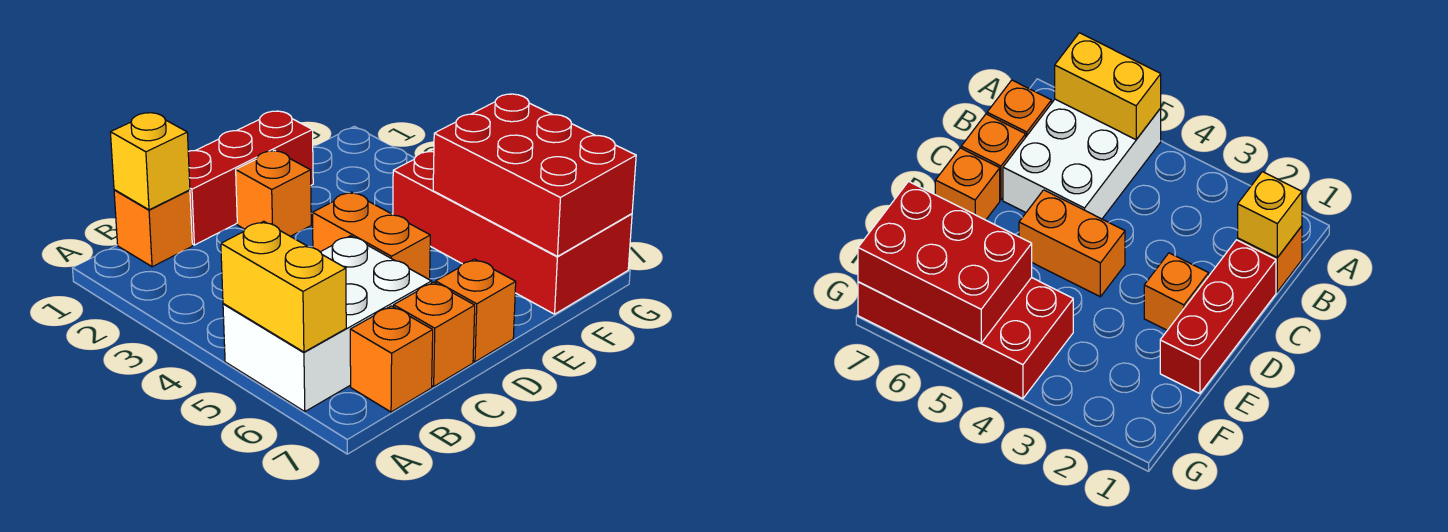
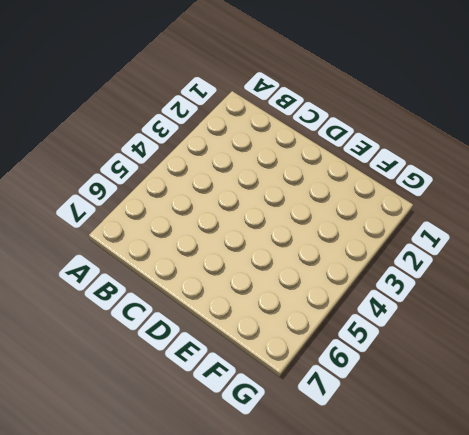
none -> white 2x3 brick [223,236,432,412]
none -> orange 1x1 brick [114,190,192,267]
none -> orange 1x1 brick [350,306,433,412]

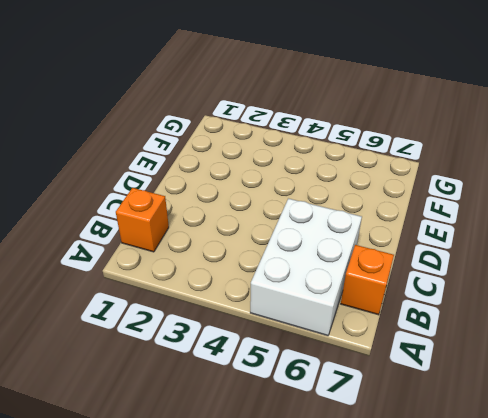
none -> red 1x3 brick [188,111,313,245]
none -> orange 1x1 brick [394,282,475,386]
none -> orange 1x1 brick [236,150,311,236]

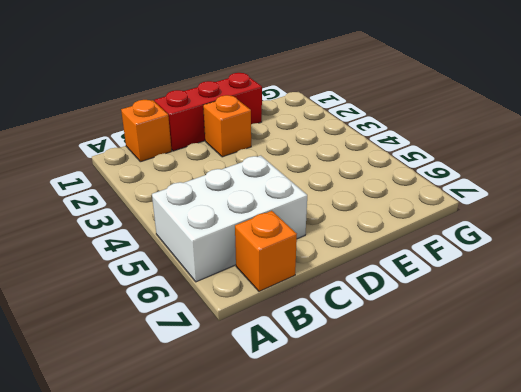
none -> orange 1x1 brick [394,282,475,386]
none -> orange 1x2 brick [312,192,430,280]
none -> orange 1x1 brick [436,259,516,362]

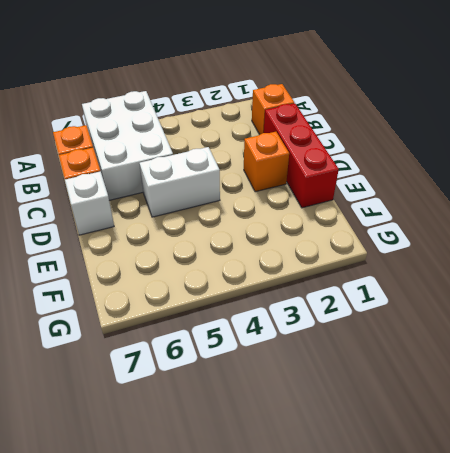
white 1x2 brick [139,147,220,217] -> orange 1x2 brick [312,192,430,280]
white 1x1 brick [65,171,114,235] -> orange 1x1 brick [436,259,516,362]
none -> red 2x4 brick [393,149,632,314]
none -> yellow 1x2 brick [221,221,346,352]
none -> yellow 1x1 brick [110,113,190,210]

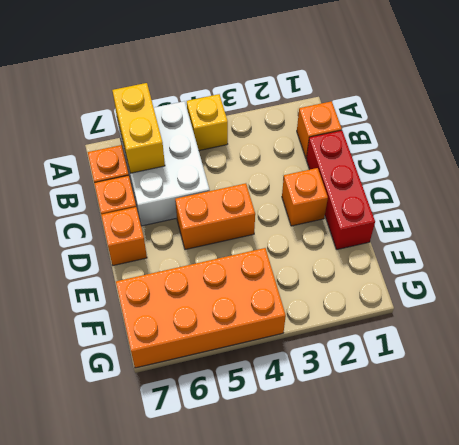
yellow 1x1 brick [187,94,228,151] -> yellow 1x1 brick moved to [110,113,190,210]
yellow 1x2 brick [112,83,165,173] -> yellow 1x2 brick turned to [221,221,346,352]
orange 2x4 brick [116,248,286,368] -> red 2x4 brick [393,149,632,314]
none -> red 2x3 brick [433,94,636,256]

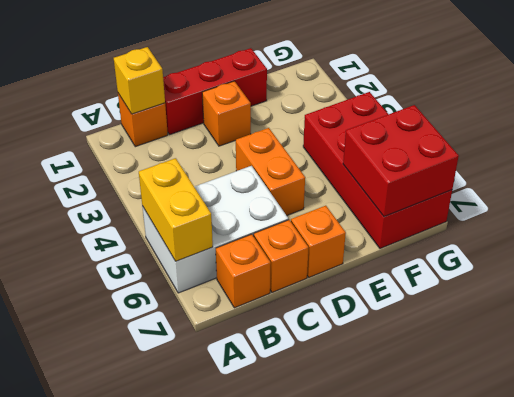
red 2x2 brick [343,105,459,217] -> red 2x3 brick [433,94,636,256]

